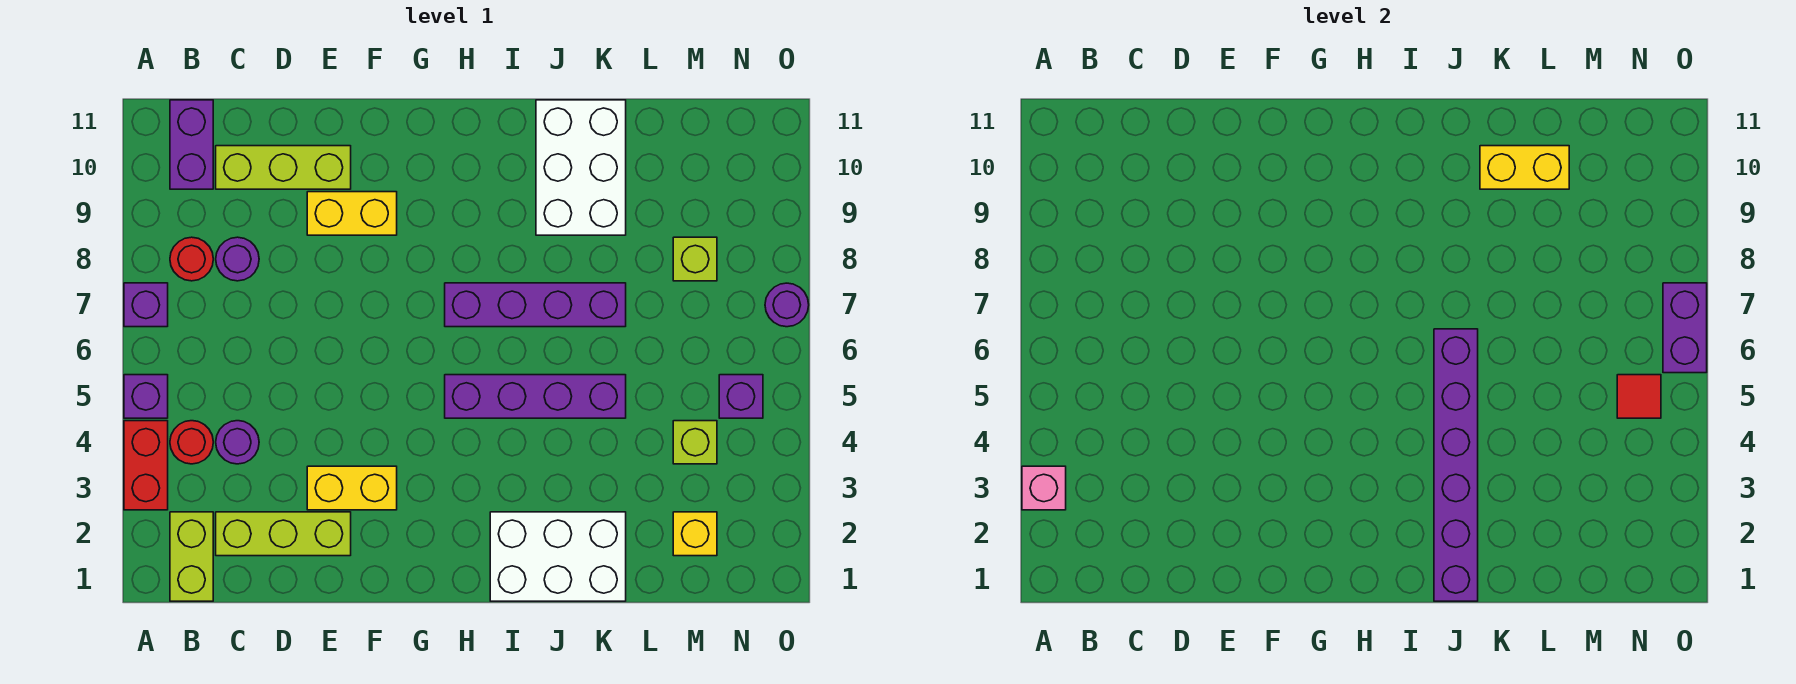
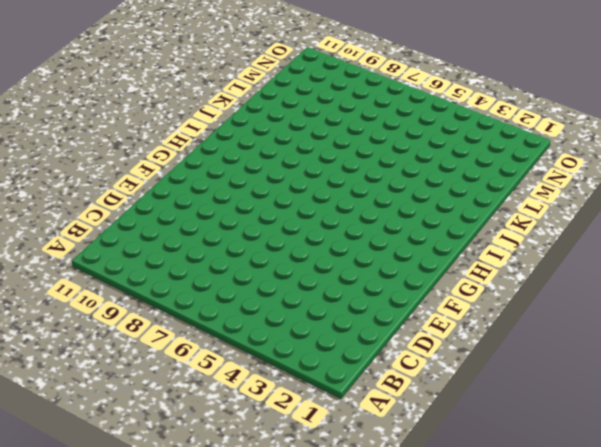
none -> red 1x2 brick [124,421,168,510]
none -> purple 1x1 brick [124,375,168,418]
none -> purple 1x1 brick [124,283,168,327]

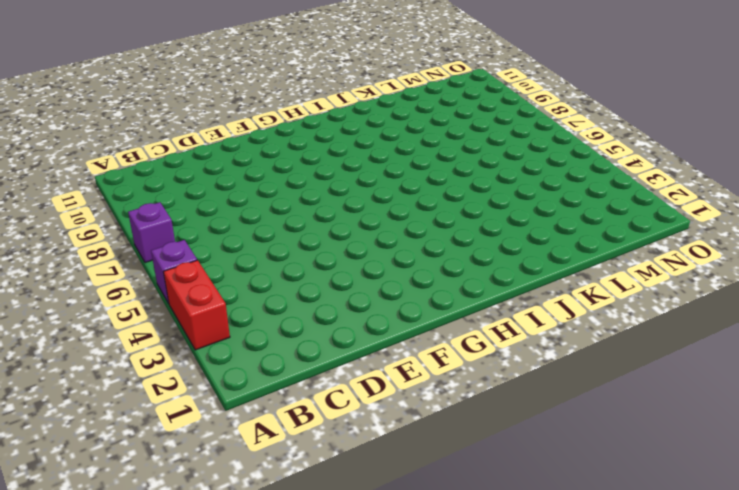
none -> lime 1x2 brick [170,512,213,601]
none -> red 1x1 round brick [170,421,213,464]
none -> red 1x1 round brick [170,237,213,281]

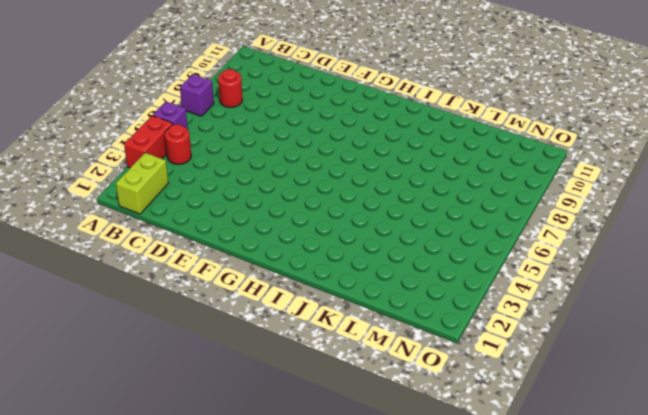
none -> purple 1x2 brick [170,100,213,189]
none -> lime 1x3 brick [216,512,351,556]
none -> purple 1x1 round brick [216,421,259,464]

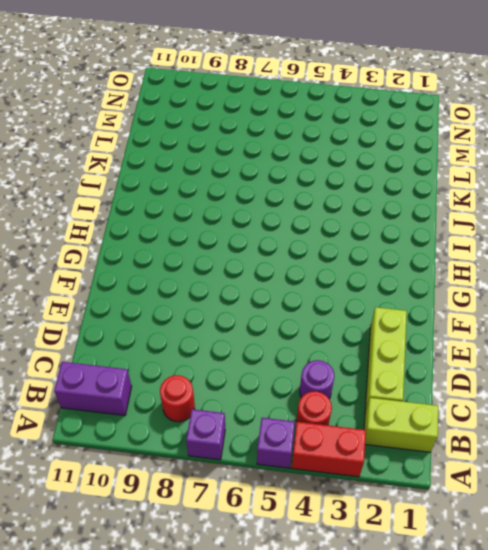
none -> purple 1x1 round brick [216,237,259,281]
none -> lime 1x3 brick [216,146,351,189]
none -> yellow 1x2 brick [307,466,397,510]

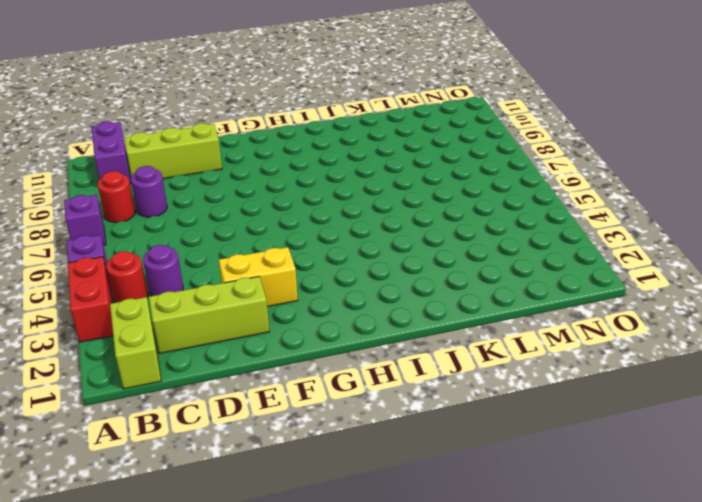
none -> yellow 1x2 brick [307,192,397,235]
none -> purple 1x4 brick [445,375,626,418]
none -> purple 1x4 brick [445,283,626,327]

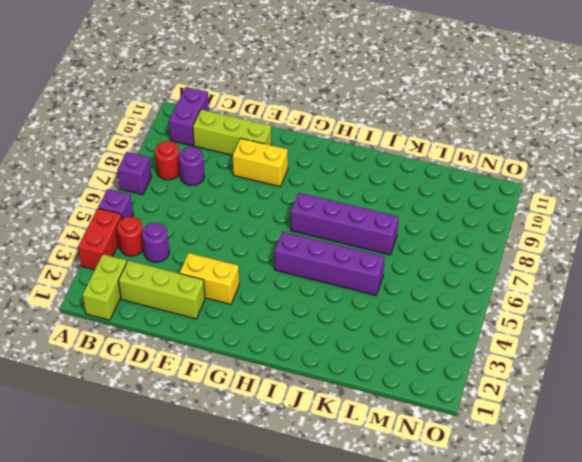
none -> white 2x3 brick [490,512,626,601]
none -> white 2x3 brick [536,100,626,235]
none -> yellow 1x1 brick [673,512,717,556]

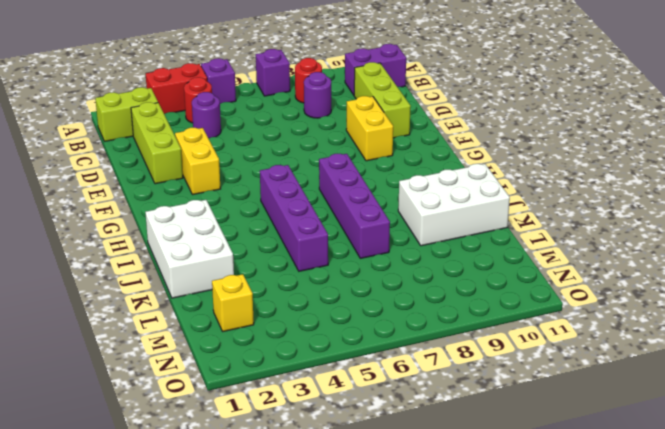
none -> lime 1x1 brick [673,421,717,464]
none -> lime 1x1 brick [673,237,717,281]
none -> purple 1x1 brick [719,375,763,418]

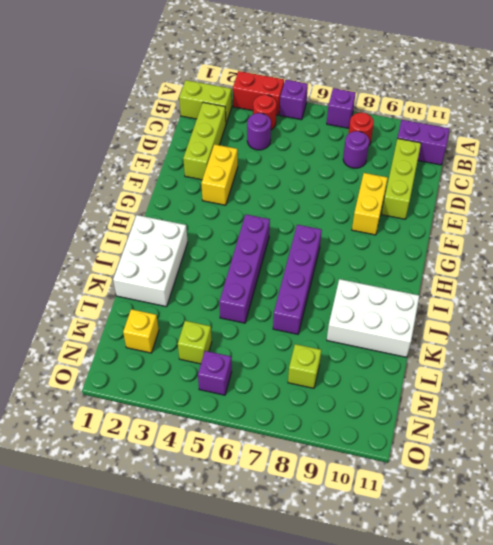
none -> purple 1x1 round brick [765,283,809,327]
none -> pink 1x1 brick [1022,466,1066,510]
none -> purple 1x6 brick [1434,329,1478,601]

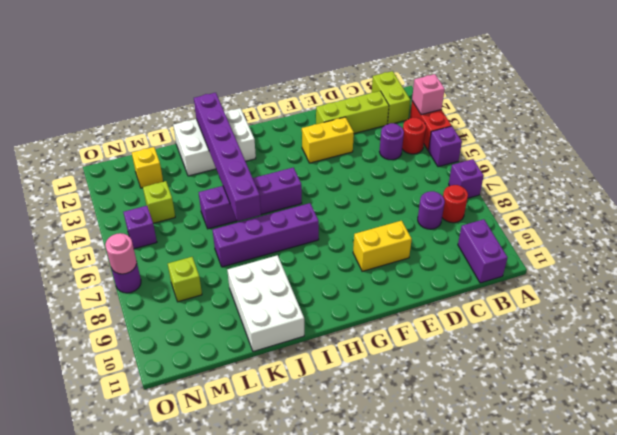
pink 1x1 round brick [105,233,137,274] -> purple 1x2 brick [1663,283,1707,373]
none -> lime 1x3 brick [216,146,351,189]
none -> yellow 1x2 brick [1480,146,1569,189]
none -> red 1x1 tile [1617,375,1661,418]

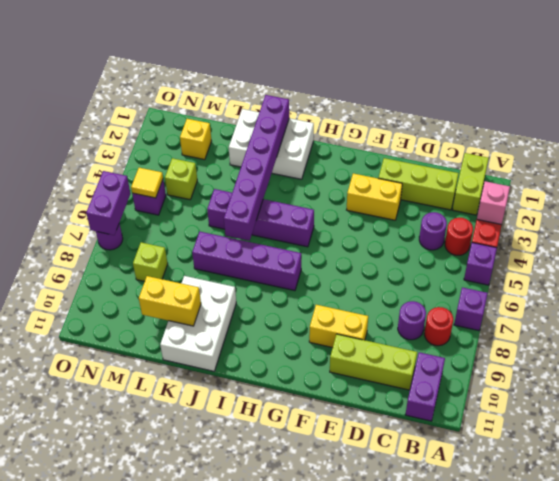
yellow 1x1 tile [131,168,163,198] -> red 1x1 tile [1617,375,1661,418]

